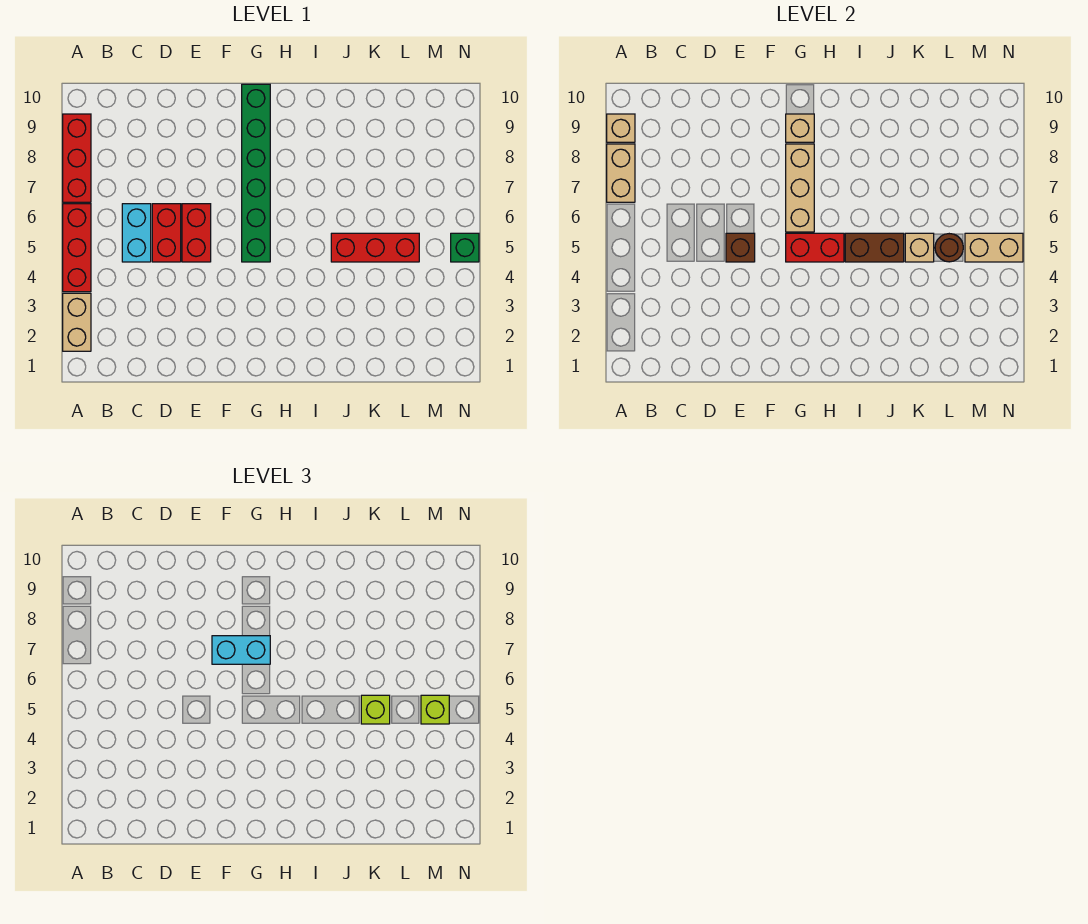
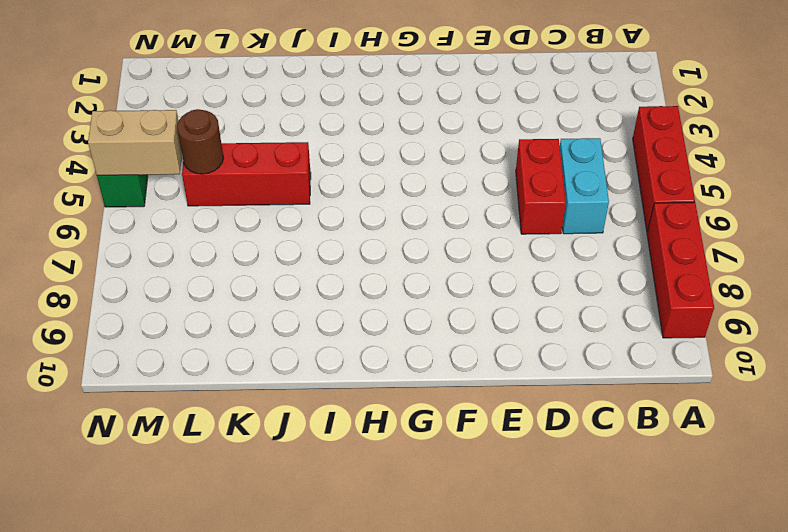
none -> tan 1x2 brick [63,293,91,351]
none -> red 1x2 brick [182,204,211,262]
none -> green 1x6 brick [242,84,270,262]

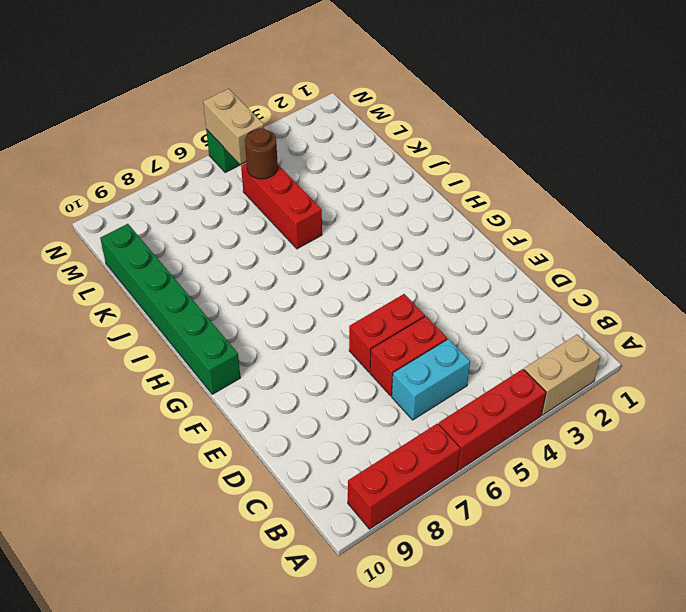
green 1x6 brick [100,224,241,394] -> green 1x6 brick turned to [242,84,270,262]
none -> tan 1x2 brick [607,144,635,202]
none -> tan 1x1 brick [607,114,635,142]
none -> brown 1x1 brick [726,233,755,262]

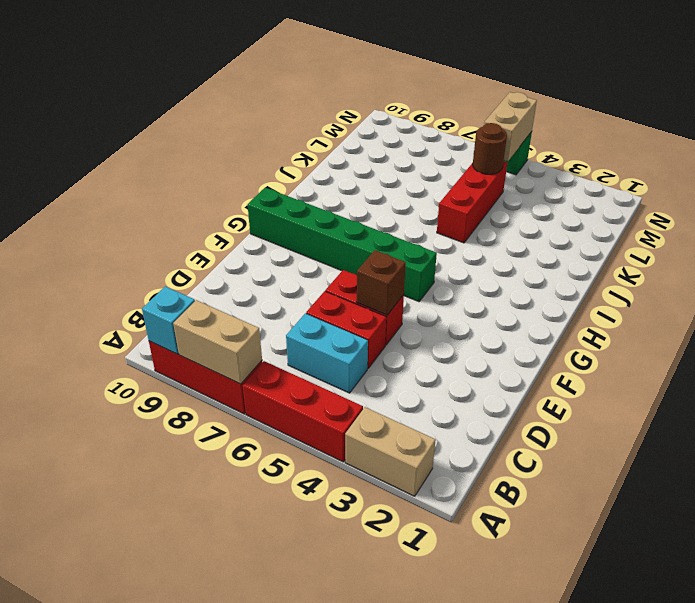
cyan 1x1 brick [142,286,195,354] -> tan 1x1 brick [607,114,635,142]
none -> red 1x2 brick [786,233,844,262]
none -> tan 1x3 brick [786,144,814,232]
none -> tan 1x1 brick [786,114,814,142]

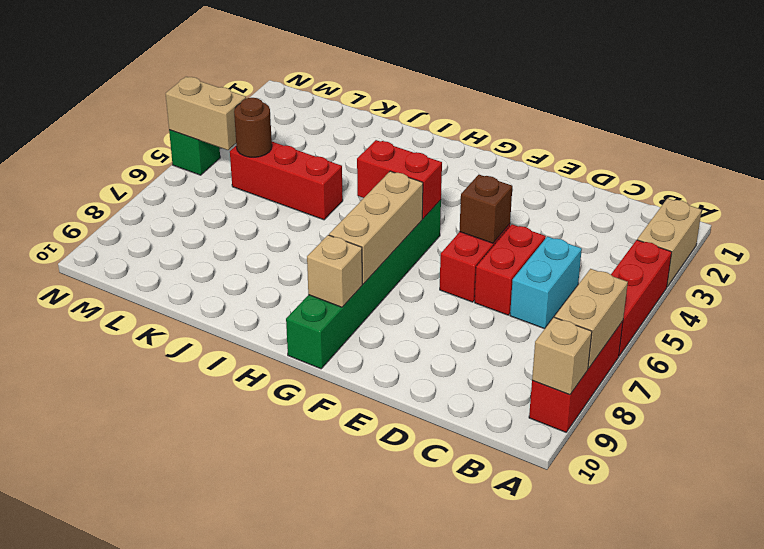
none -> brown 1x2 brick [845,233,904,262]
none -> tan 1x1 brick [905,233,934,262]
none -> cyan 1x2 brick [212,636,270,664]

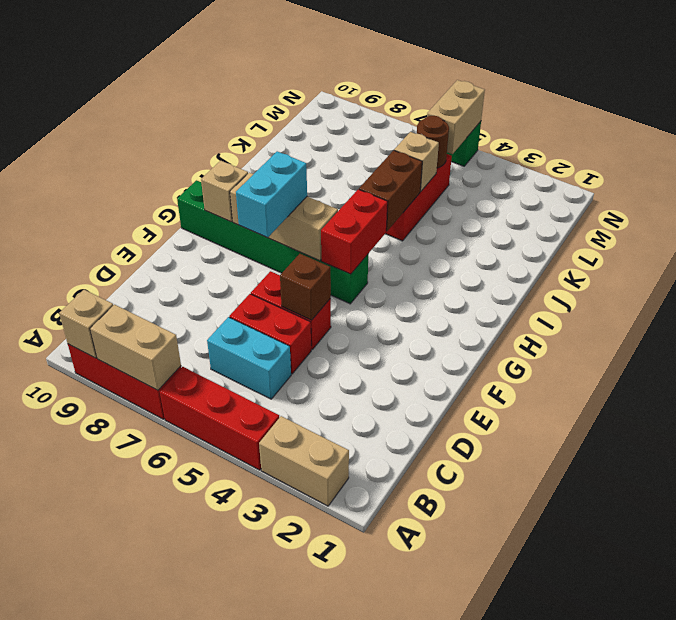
none -> lime 1x1 brick [361,695,390,724]
none -> lime 1x1 brick [421,695,449,724]

